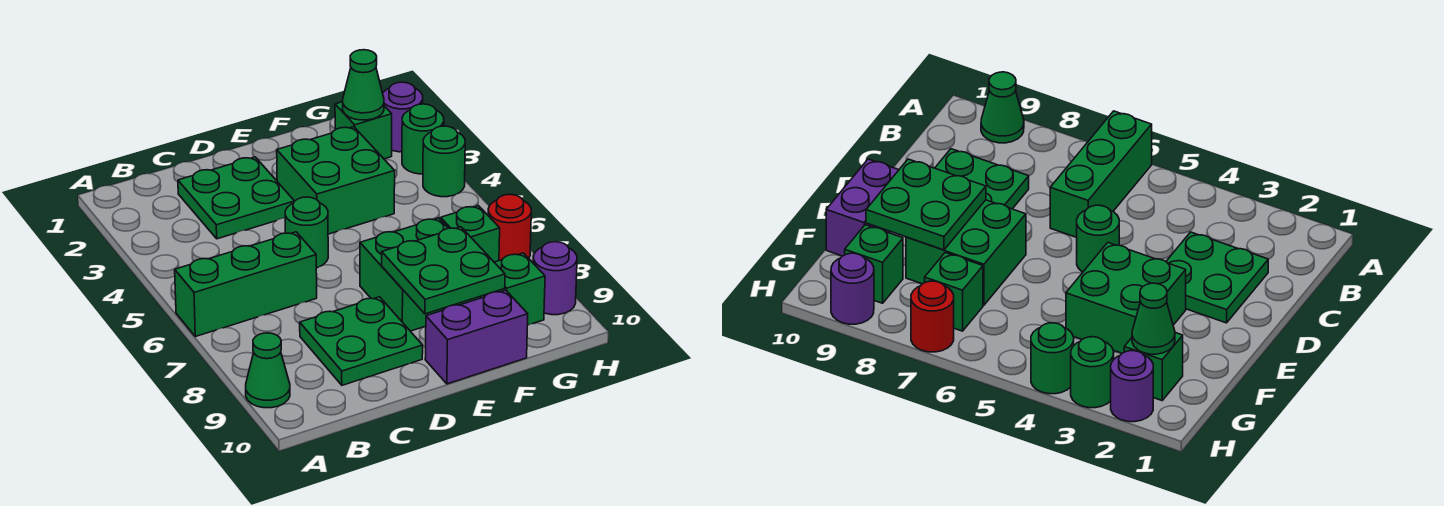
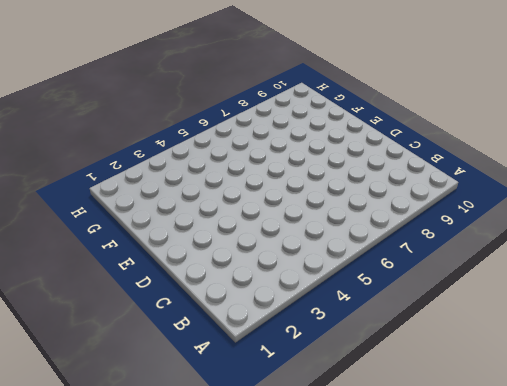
none -> green 1x3 brick [175,232,317,337]
none -> green 1x1 cone [246,333,290,408]
none -> green 2x2 plate [178,157,295,239]

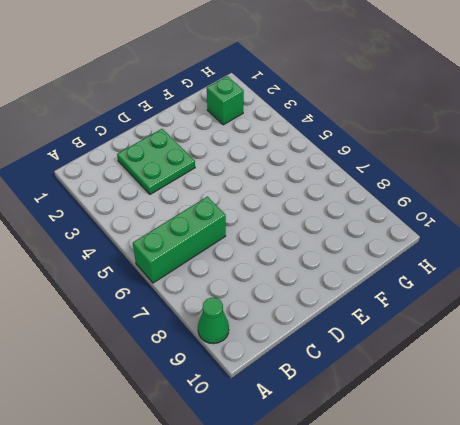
none -> green 2x2 plate [300,297,423,385]
none -> green 1x1 round brick [285,197,328,268]
none -> green 2x2 brick [277,127,395,234]

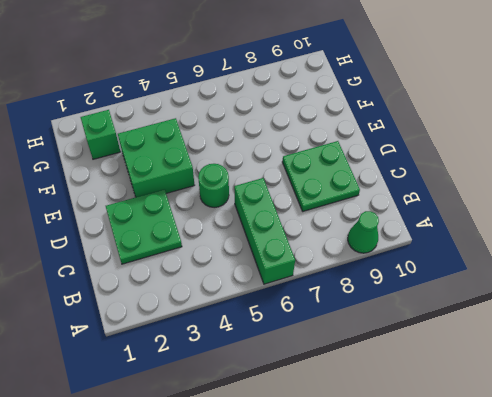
none -> green 2x2 brick [360,218,481,331]
none -> purple 1x2 brick [425,290,528,384]
none -> green 1x1 brick [441,206,500,262]

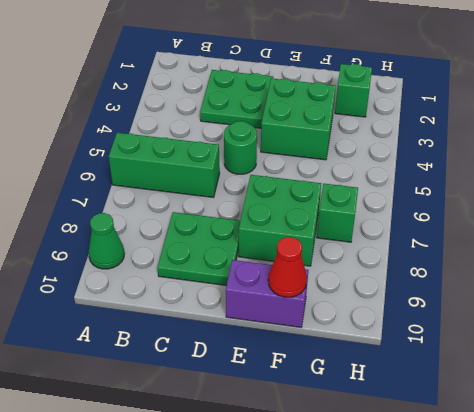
red 1x1 cone [268,237,307,297] -> none
none -> green 1x1 brick [484,253,545,325]
none -> purple 1x1 round brick [383,82,423,152]
none -> green 1x1 round brick [402,104,444,174]

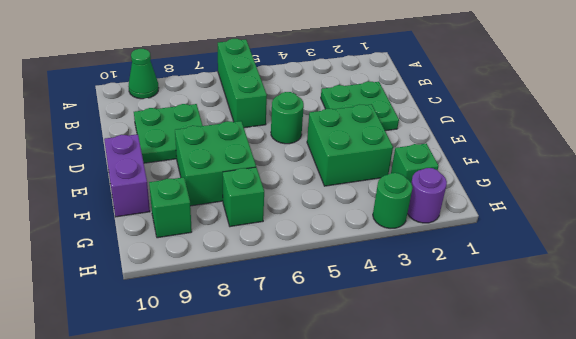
none -> green 1x1 round brick [423,126,465,197]
none -> red 1x1 round brick [488,194,531,261]
none -> purple 1x1 round brick [533,242,577,315]

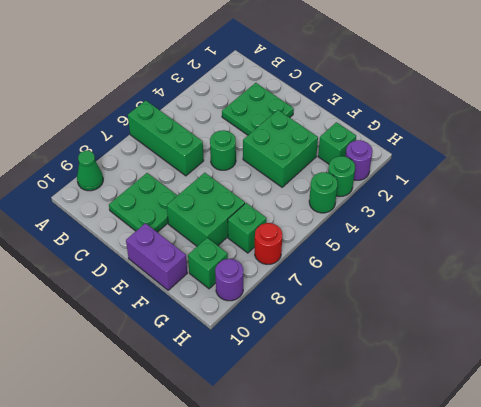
none -> green 2x2 plate [382,227,505,314]
none -> green 1x1 cone [343,50,384,120]

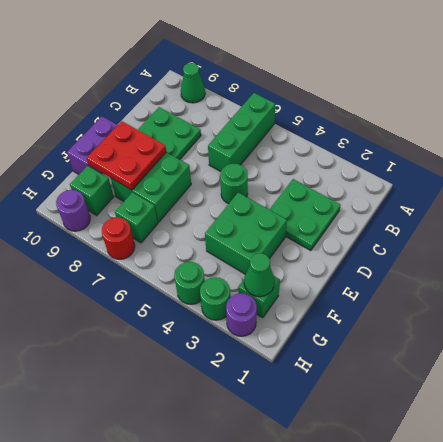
red 2x2 plate [86,121,166,190] -> green 2x2 plate [382,227,505,314]

